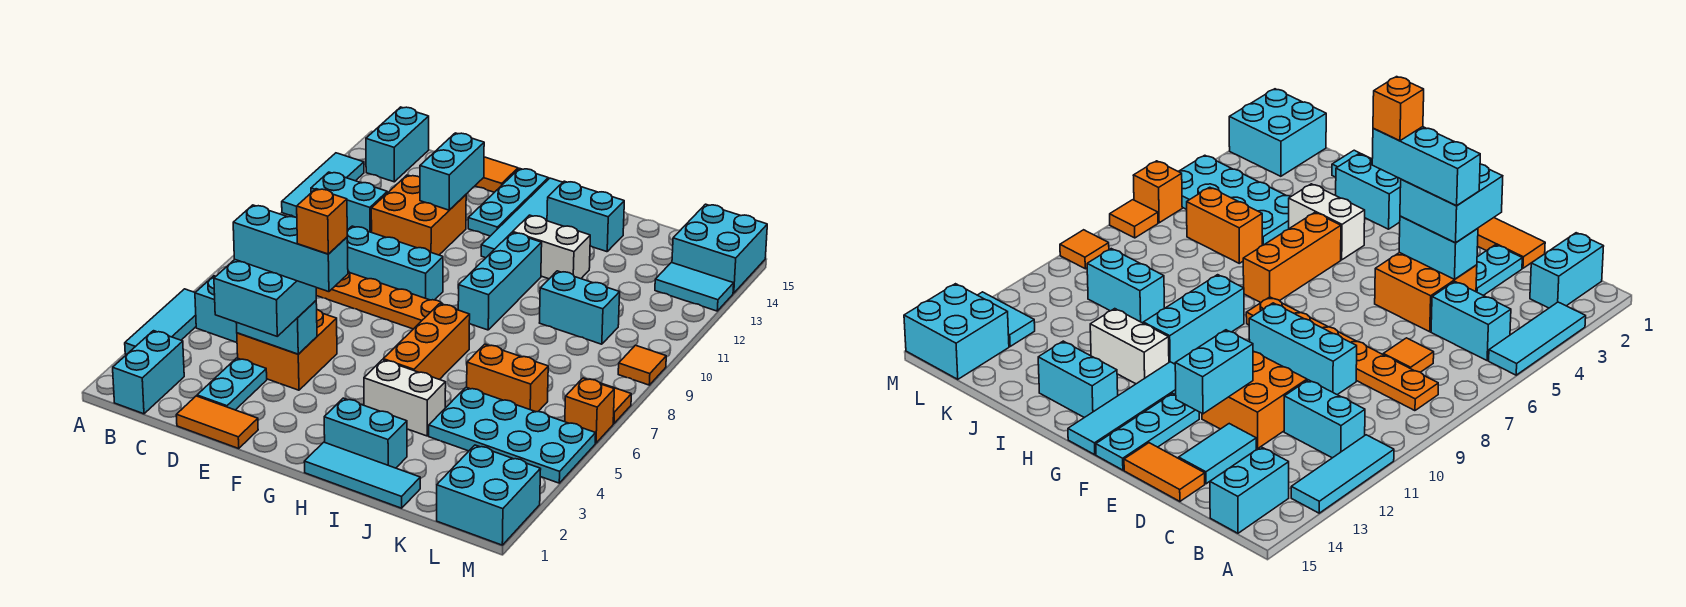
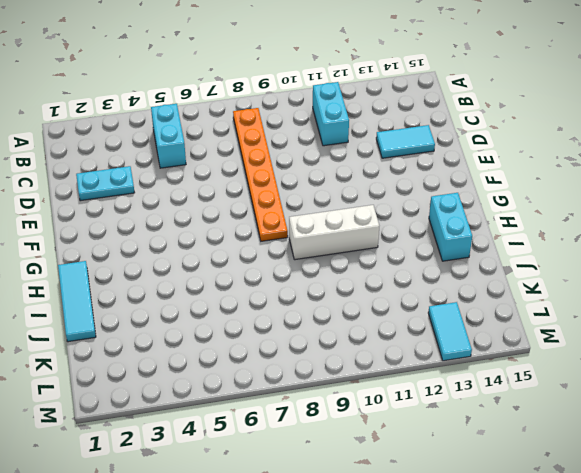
white 1x3 brick [289,205,379,260] -> cyan 1x3 brick [458,233,542,330]
none -> cyan 1x3 tile [125,289,196,355]
none -> cyan 1x3 tile [282,153,364,218]
none -> cyan 1x2 brick [113,331,184,414]
none -> cyan 1x2 brick [366,107,429,182]

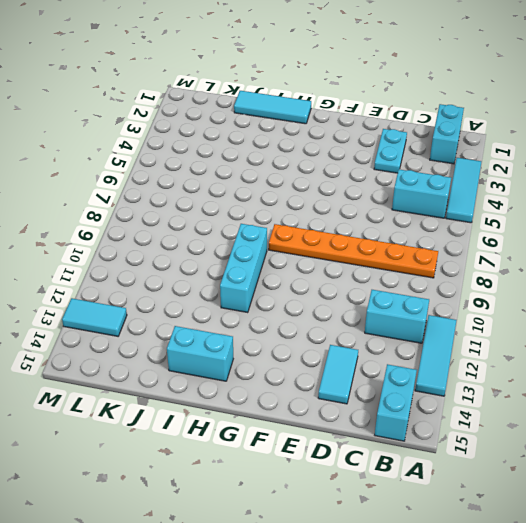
none -> orange 1x1 tile [1383,338,1434,372]
none -> orange 1x2 tile [176,396,258,448]
none -> orange 2x2 brick [237,310,337,390]
none -> cyan 1x3 brick [347,226,443,300]

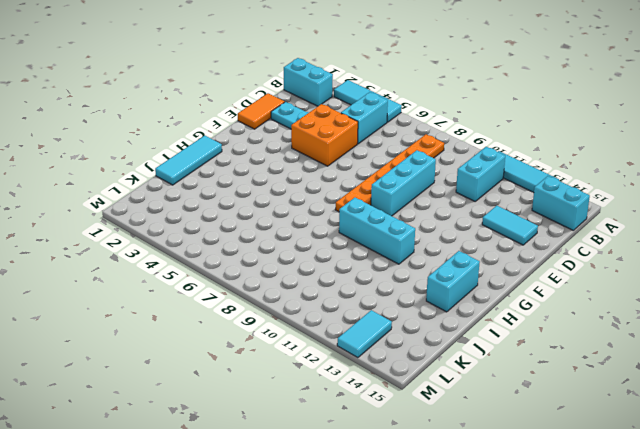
none -> orange 1x1 tile [1383,338,1434,372]
none -> orange 2x2 brick [371,175,466,255]
none -> orange 1x2 tile [475,157,518,192]
none -> cyan 1x3 plate [468,168,548,236]

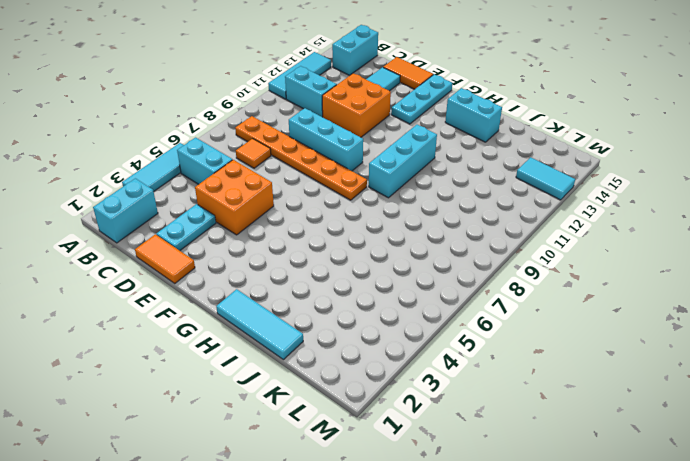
none -> cyan 1x4 tile [481,178,563,258]
none -> cyan 1x2 brick [324,398,407,468]
none -> white 1x2 brick [364,360,446,436]
none -> orange 1x3 brick [383,304,470,380]

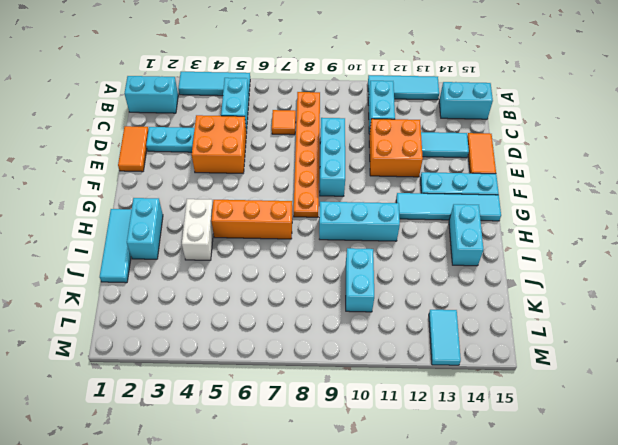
none -> white 1x2 brick [513,215,590,279]
none -> cyan 2x4 plate [429,387,596,483]
none -> orange 1x2 brick [467,344,548,412]
none -> cyan 2x2 brick [437,445,541,545]

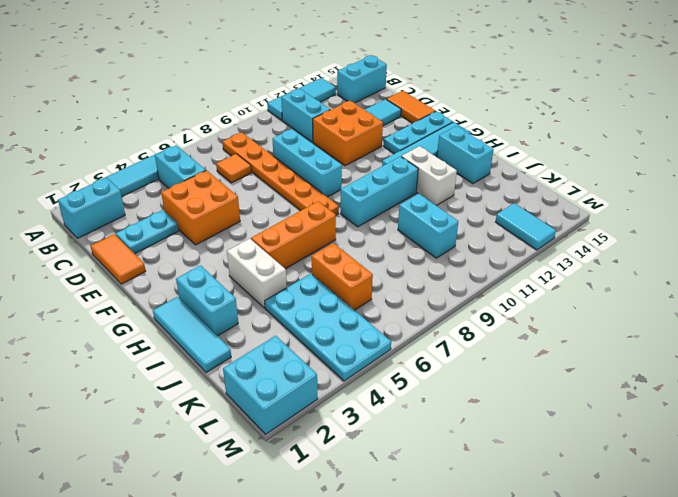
none -> cyan 2x2 brick [672,204,767,293]
none -> orange 1x1 brick [565,378,614,443]
none -> orange 1x1 tile [600,383,631,424]
none -> orange 1x1 tile [618,345,666,385]

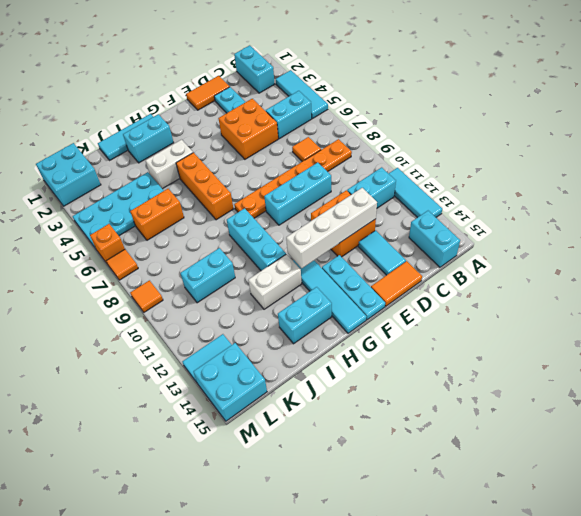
white 1x4 brick [286,188,377,268] -> cyan 1x2 brick [420,133,484,210]
none -> cyan 1x2 brick [236,301,317,354]
none -> cyan 2x2 brick [214,260,316,336]
none -> cyan 1x3 brick [233,205,348,292]
none -> orange 1x1 brick [297,189,347,254]

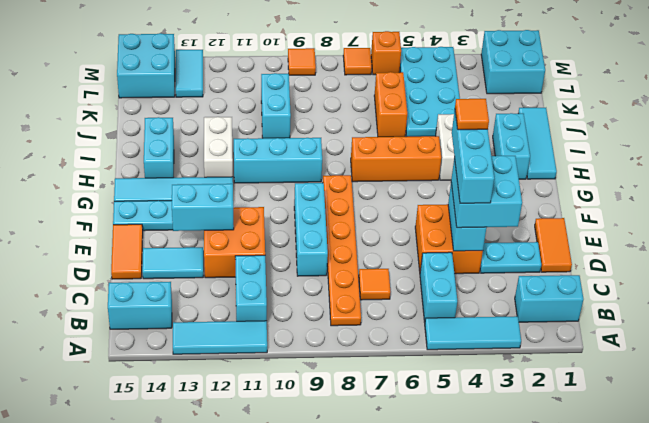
orange 1x1 tile [455,99,489,130] -> orange 1x1 brick [297,189,347,254]

